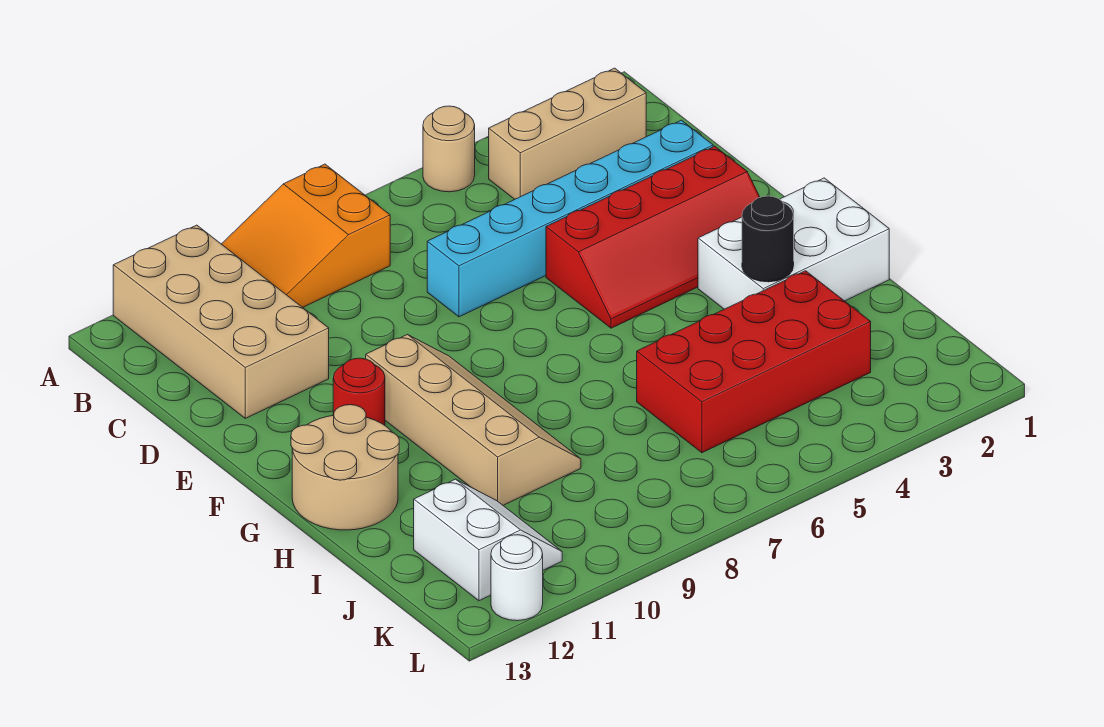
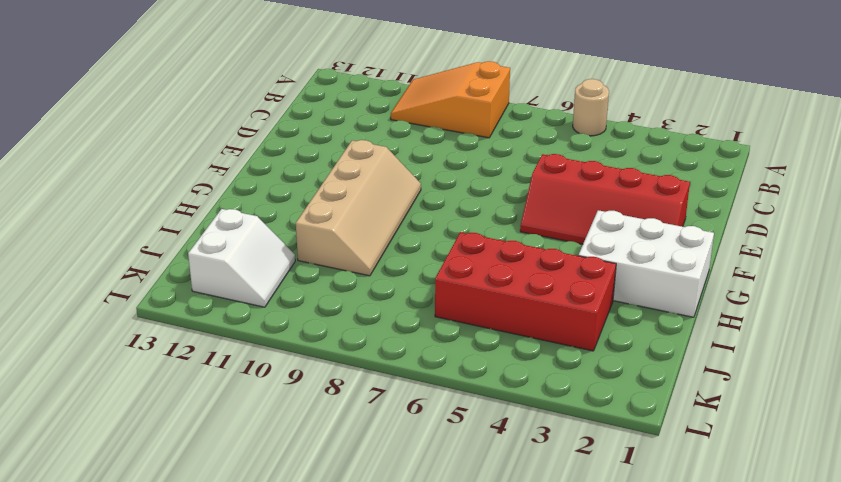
none -> tan 2x4 brick [113,225,329,418]
none -> tan 1x3 brick [489,68,646,199]
none -> cyan 1x6 brick [427,120,713,317]

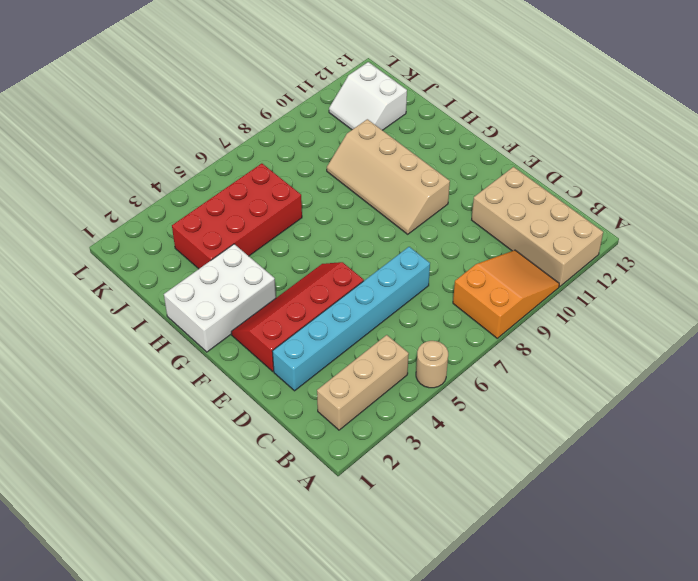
none -> red 1x1 round brick [333,358,385,425]
none -> tan 2x2 round brick [291,405,399,530]
none -> white 1x1 round brick [491,535,543,621]

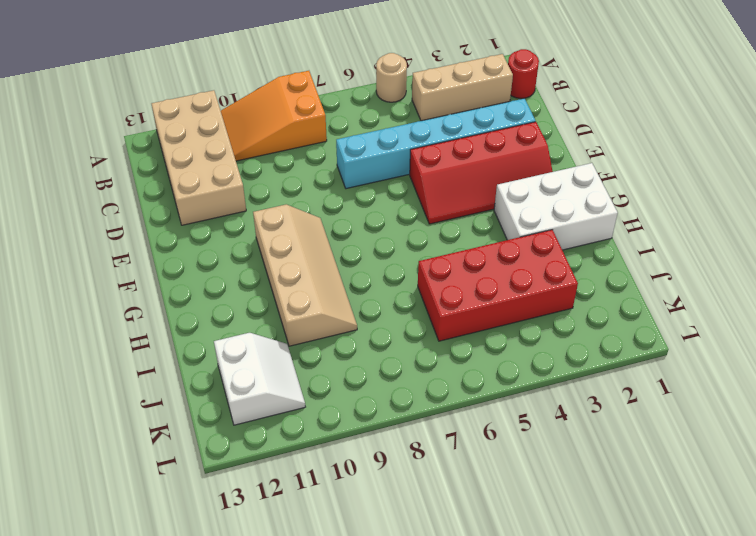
red 1x1 round brick [508,49,539,99] -> red 1x1 round brick moved to [333,358,385,425]
none -> tan 2x2 round brick [291,405,399,530]
none -> white 1x1 round brick [491,535,543,621]
none -> black 1x1 round brick [742,196,794,282]

